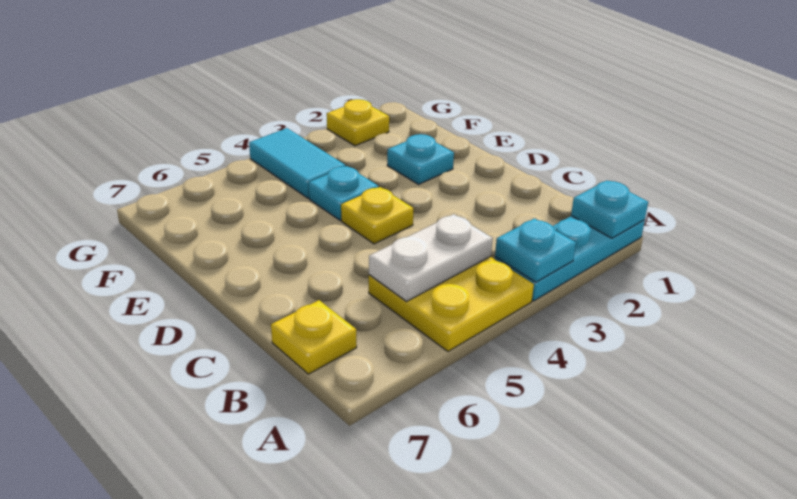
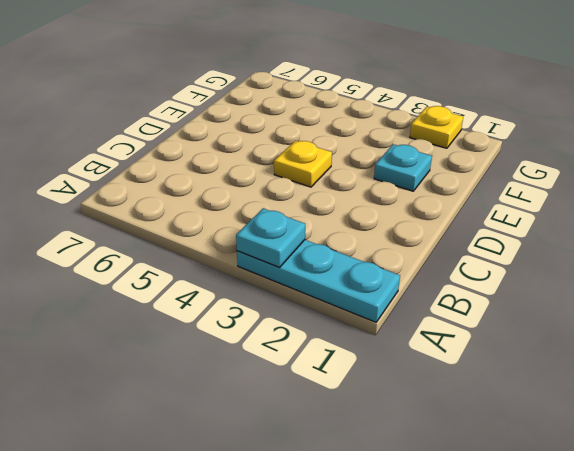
none -> yellow 2x2 plate [369,257,534,351]
none -> yellow 1x1 plate [271,300,357,374]

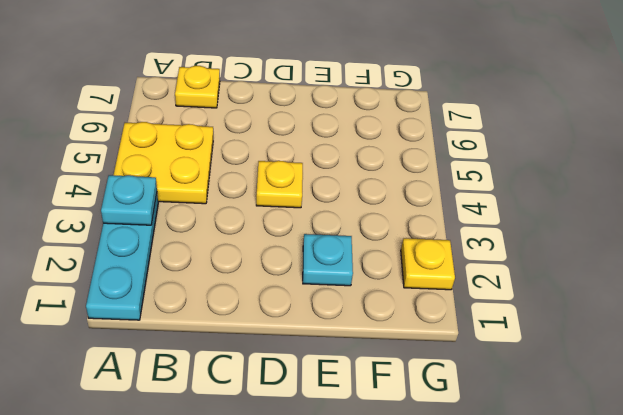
none -> cyan 1x1 plate [308,166,379,220]
none -> cyan 1x2 tile [249,128,346,198]

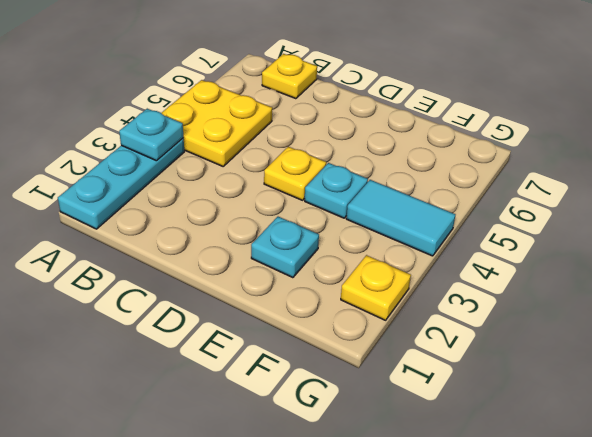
none -> cyan 1x1 plate [571,181,648,238]
none -> white 1x2 plate [369,214,493,301]

